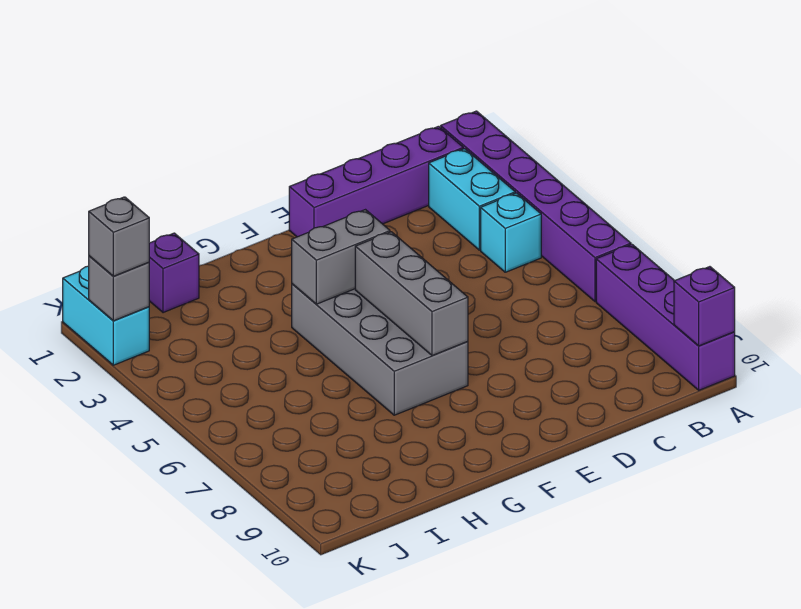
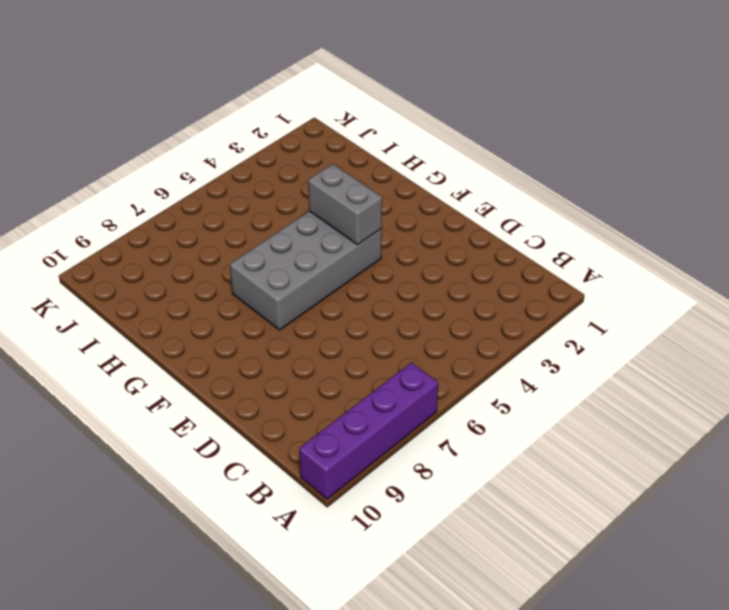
none -> purple 1x6 brick [441,111,631,302]
none -> purple 1x4 brick [289,126,463,237]
none -> cyan 1x2 brick [429,149,515,250]

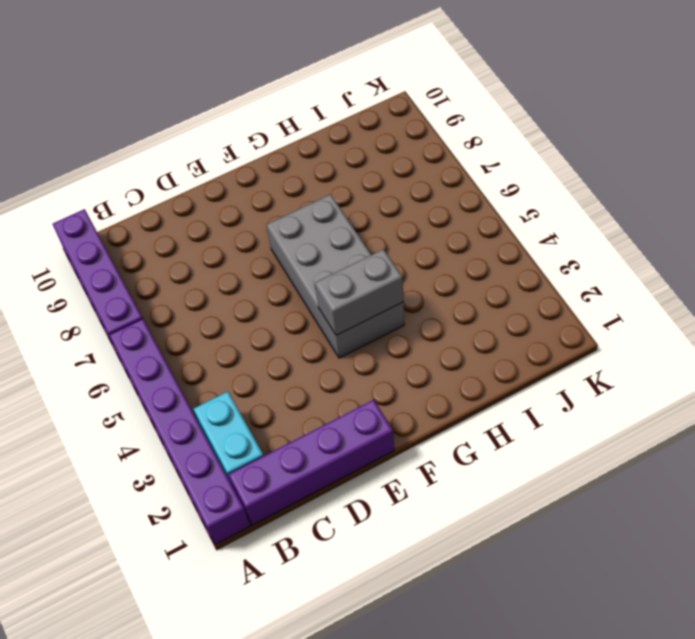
none -> cyan 1x1 brick [481,193,541,272]
none -> purple 1x1 brick [149,233,199,313]
none -> cyan 1x2 brick [63,266,149,365]

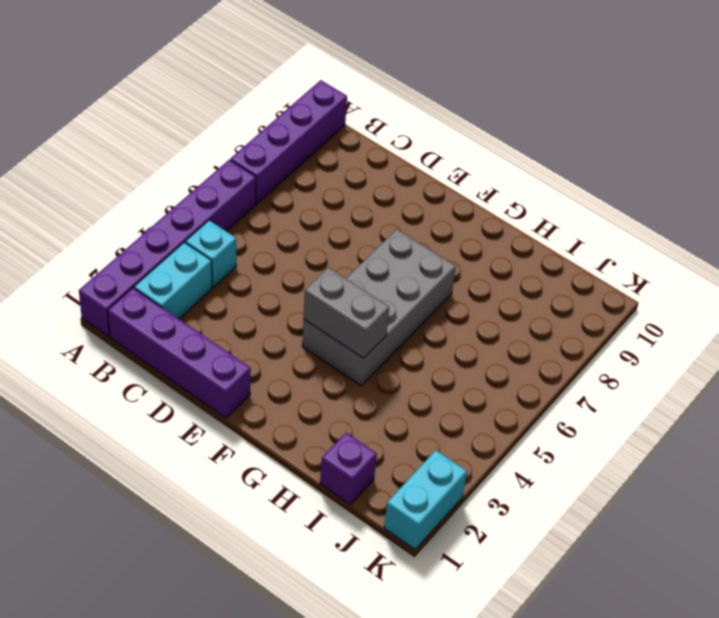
none -> purple 1x1 brick [674,267,735,346]
none -> grey 1x3 brick [355,232,468,356]
none -> grey 1x1 brick [89,256,149,321]

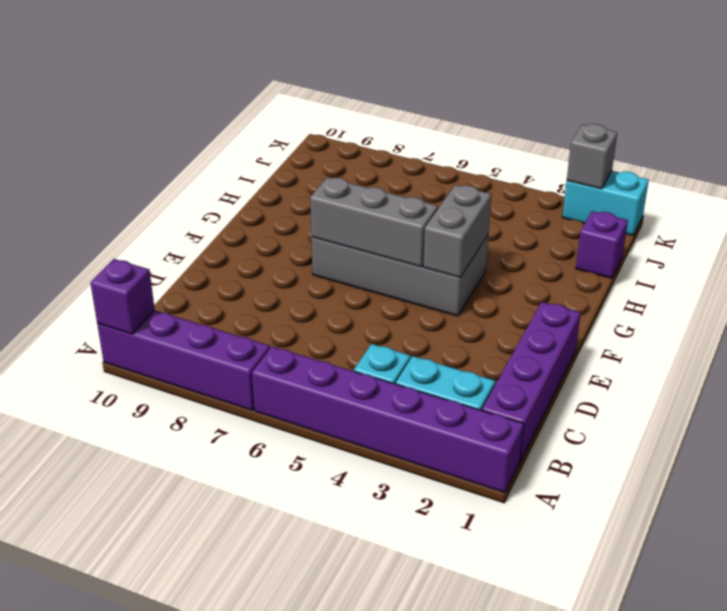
none -> grey 1x1 brick [89,197,149,276]

